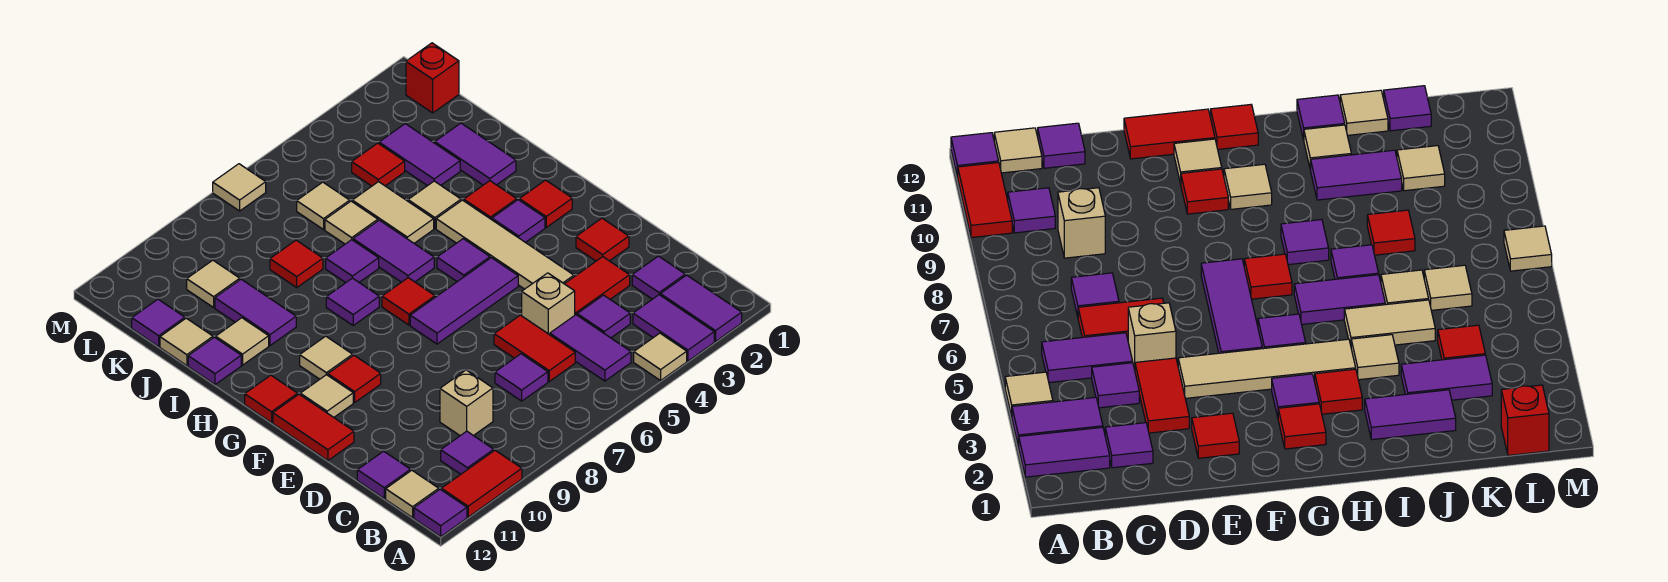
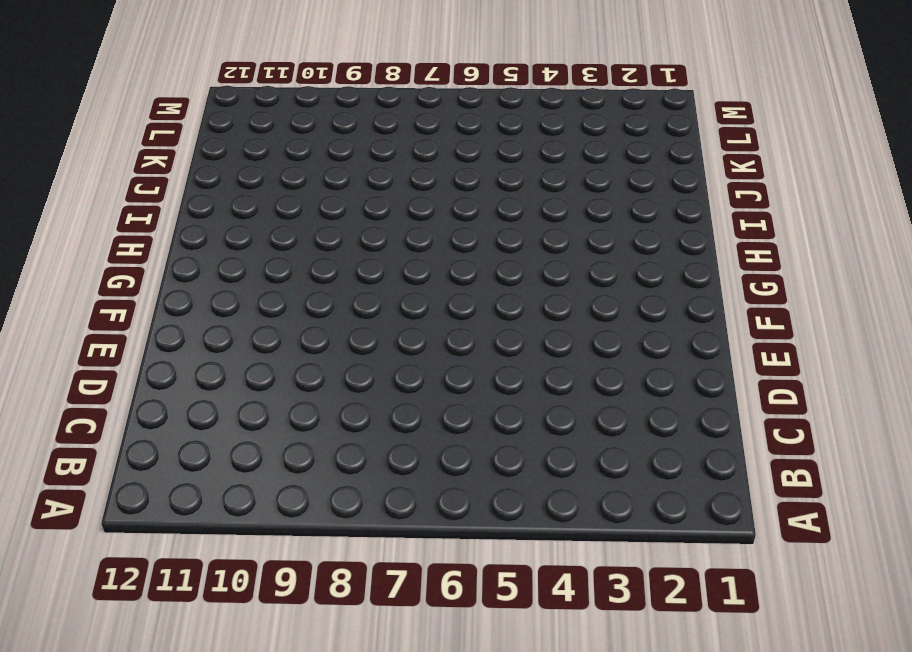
none -> purple 1x2 tile [660,275,742,341]
none -> purple 1x2 tile [633,295,714,361]
none -> tan 1x1 tile [634,333,687,380]
none -> red 1x2 tile [441,450,522,517]

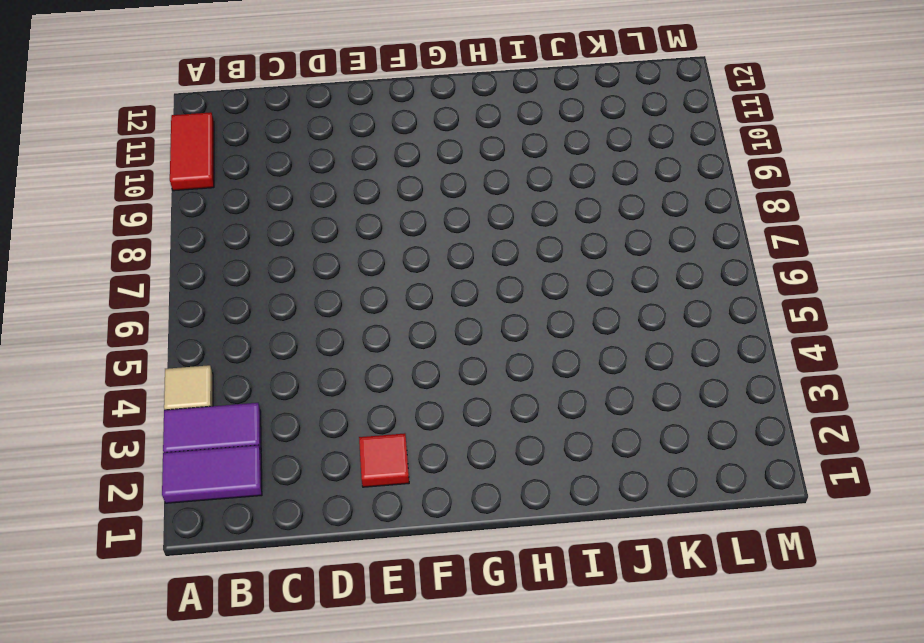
none -> purple 1x1 tile [414,489,467,536]
none -> purple 1x2 tile [550,315,631,381]
none -> purple 1x1 tile [441,431,494,474]
none -> tan 1x1 tile [386,470,439,518]

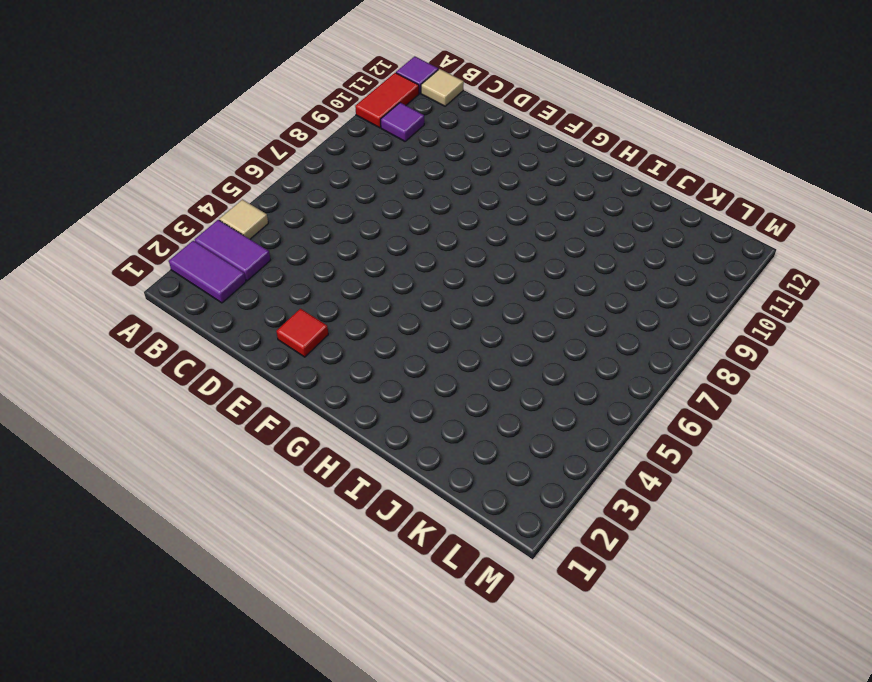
none -> purple 1x2 tile [550,315,631,381]
none -> purple 1x1 tile [632,256,685,299]
none -> purple 1x1 tile [577,295,630,338]
none -> red 1x2 tile [494,315,575,381]

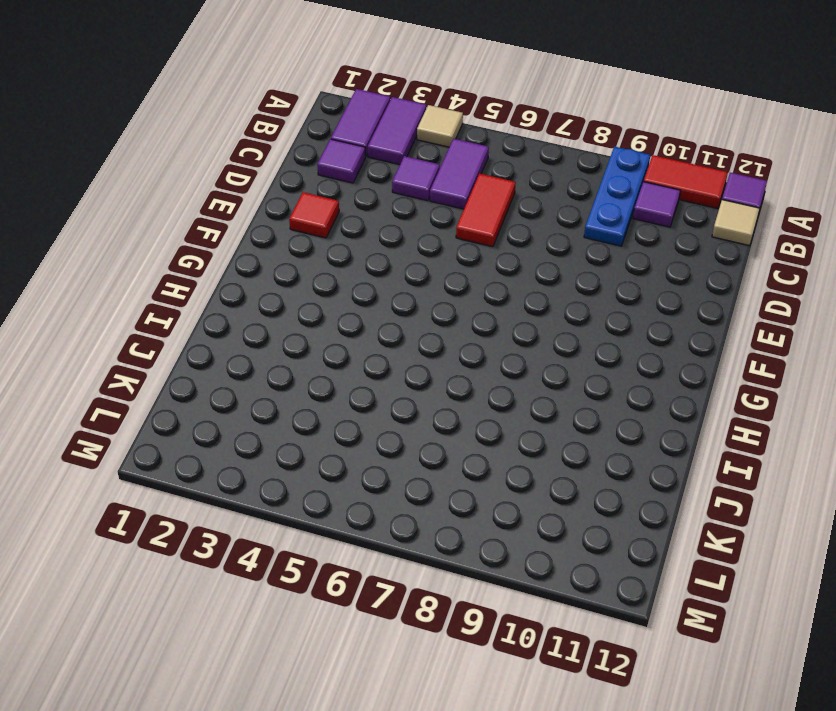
blue 1x3 plate [584,147,650,246] -> tan 1x1 brick [440,370,493,436]
none -> purple 1x1 tile [495,354,548,401]
none -> purple 1x1 tile [357,451,411,499]
none -> red 1x2 tile [565,257,630,315]
none -> tan 1x1 brick [522,273,575,335]

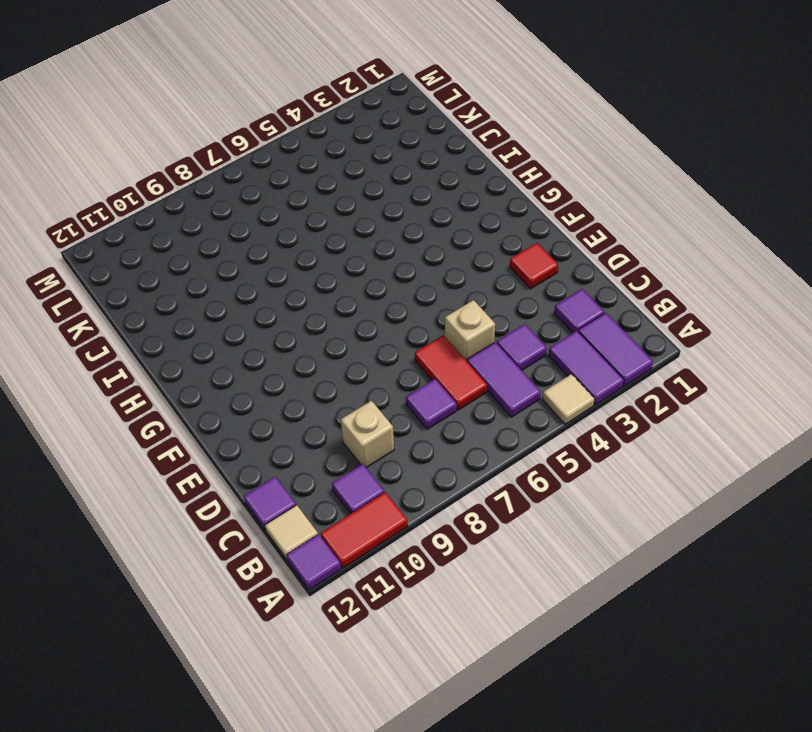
none -> red 1x2 tile [565,257,630,315]
none -> tan 1x4 tile [436,200,574,289]
none -> red 1x2 tile [273,394,354,461]
none -> purple 1x3 tile [410,258,518,344]

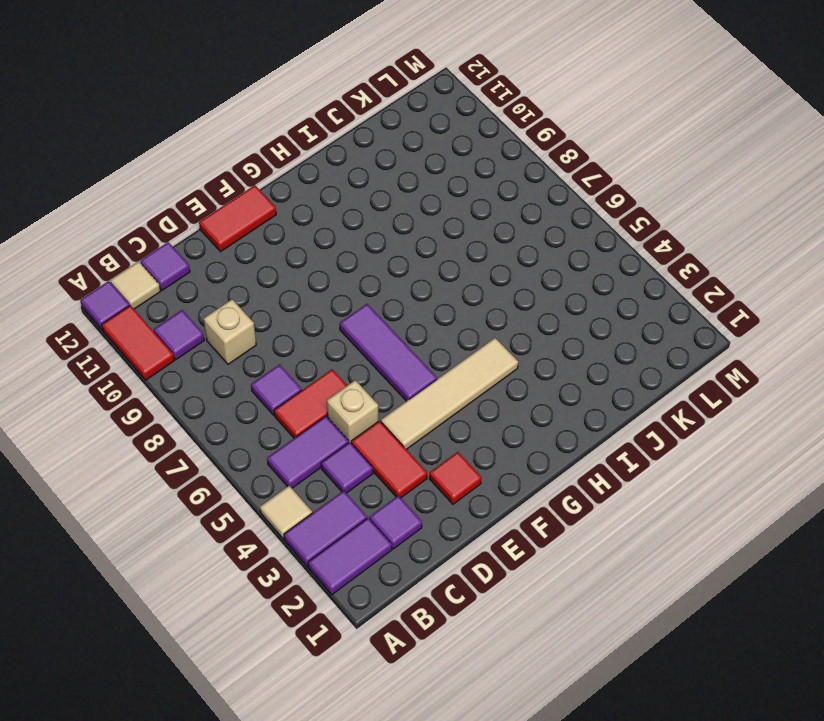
none -> red 1x1 tile [328,355,381,402]
none -> tan 1x1 tile [300,375,353,417]
none -> red 1x1 tile [519,180,572,227]
none -> purple 1x1 tile [492,200,545,242]

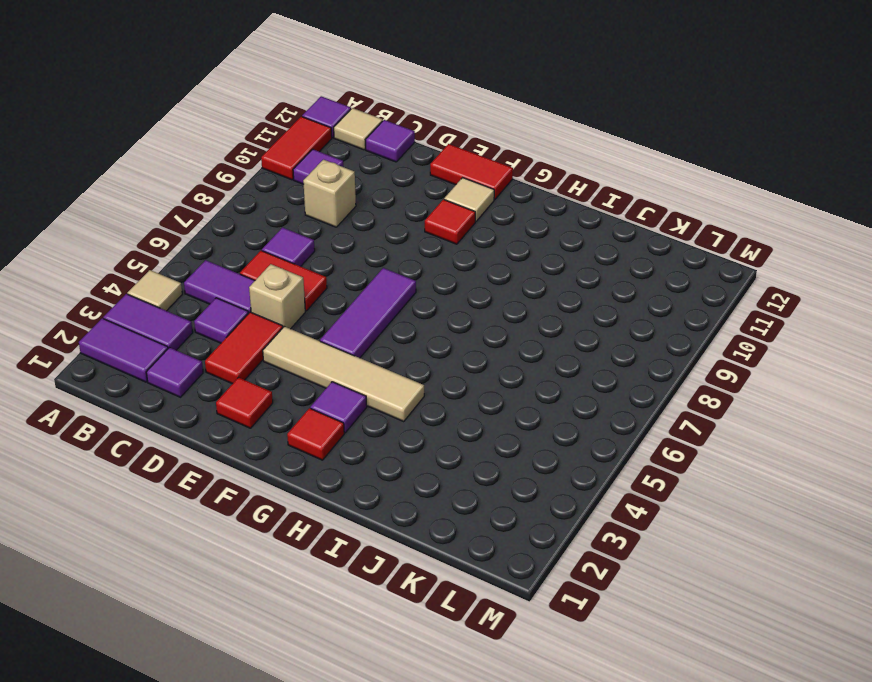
none -> purple 1x1 tile [437,239,490,282]
none -> red 1x1 tile [382,278,435,325]
none -> tan 1x1 tile [300,336,353,379]
none -> red 1x1 tile [245,375,298,423]

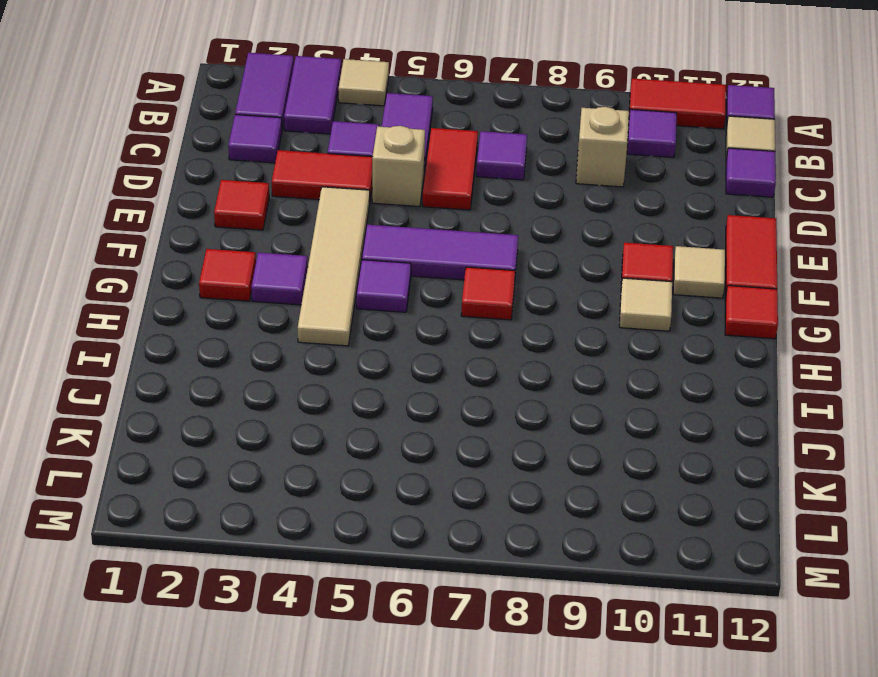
none -> red 1x1 tile [464,181,517,220]
none -> purple 1x2 tile [353,220,434,282]
none -> purple 1x1 tile [326,278,379,325]
none -> purple 1x2 tile [435,123,516,185]

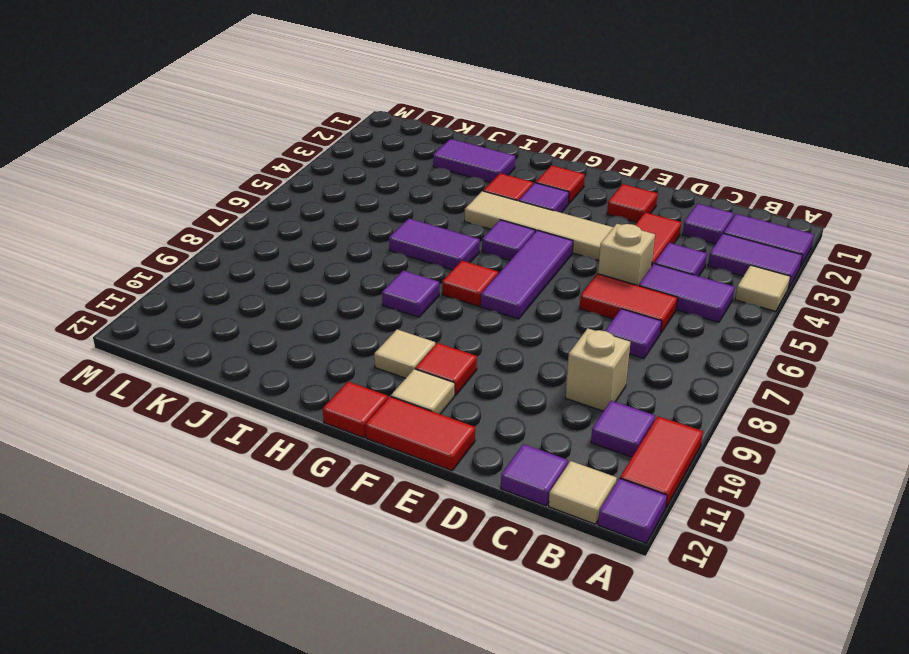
none -> tan 1x1 tile [408,181,461,228]
none -> tan 1x2 tile [352,182,434,243]
none -> purple 1x1 tile [326,240,379,283]
none -> purple 1x2 tile [215,279,296,345]

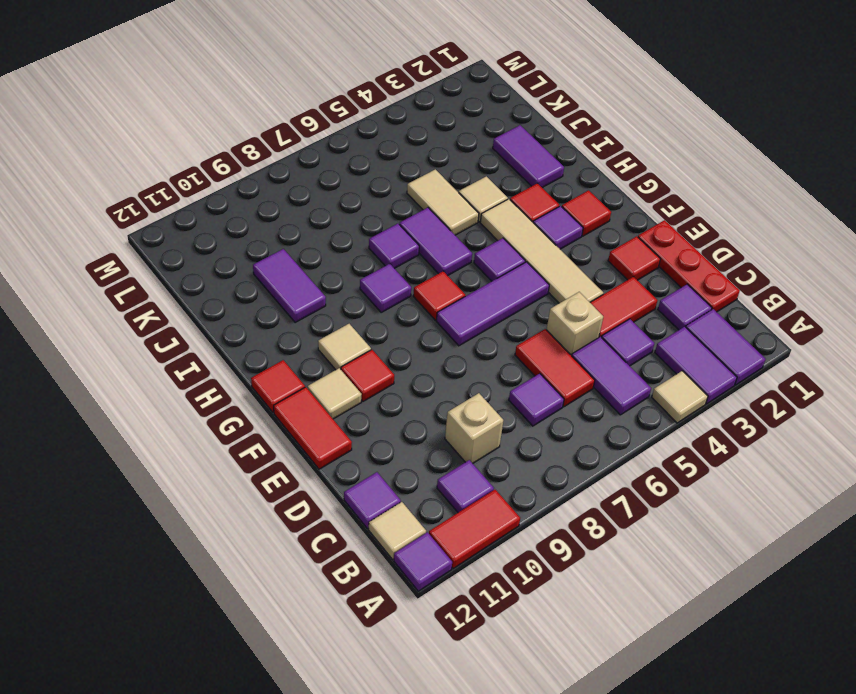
red 1x3 plate [638,220,740,312] -> none
none -> tan 1x1 tile [216,318,269,365]
none -> purple 1x1 tile [188,337,241,385]
none -> purple 1x2 tile [379,124,460,186]
none -> tan 1x1 tile [325,201,378,244]

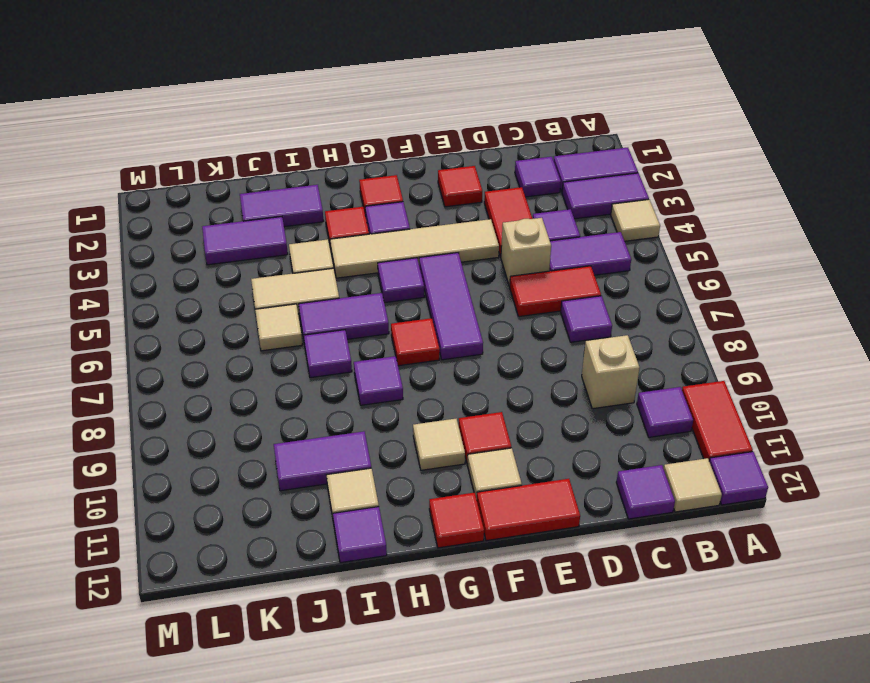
none -> red 1x1 tile [270,240,323,287]
none -> tan 1x1 tile [160,318,213,366]
none -> red 1x1 tile [352,143,405,186]
none -> tan 1x1 tile [297,182,350,230]

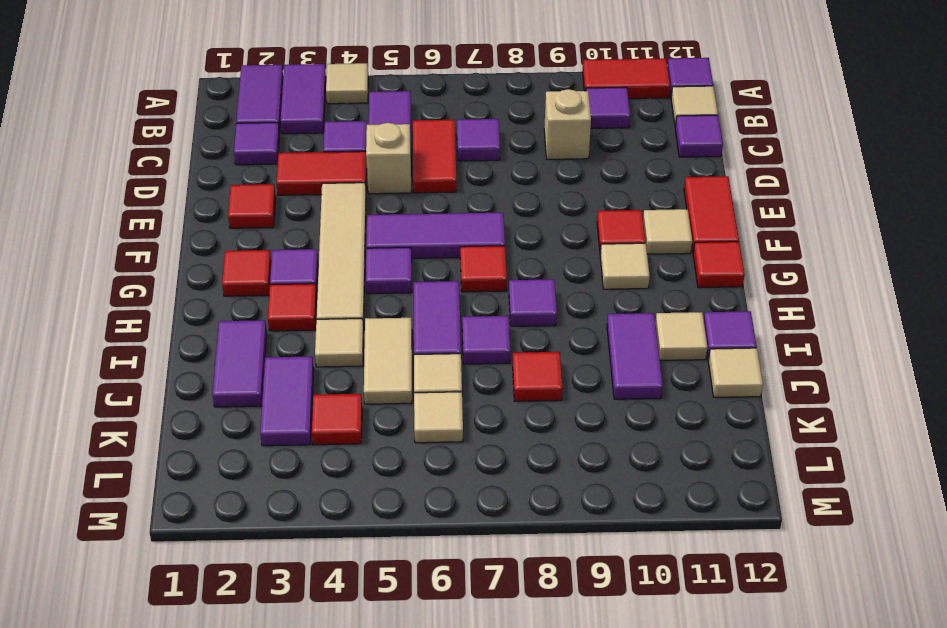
none -> tan 1x1 tile [187,260,240,307]
none -> purple 1x1 tile [132,299,185,346]
none -> red 1x1 brick [406,43,459,113]
none -> tan 1x1 tile [213,164,266,211]

